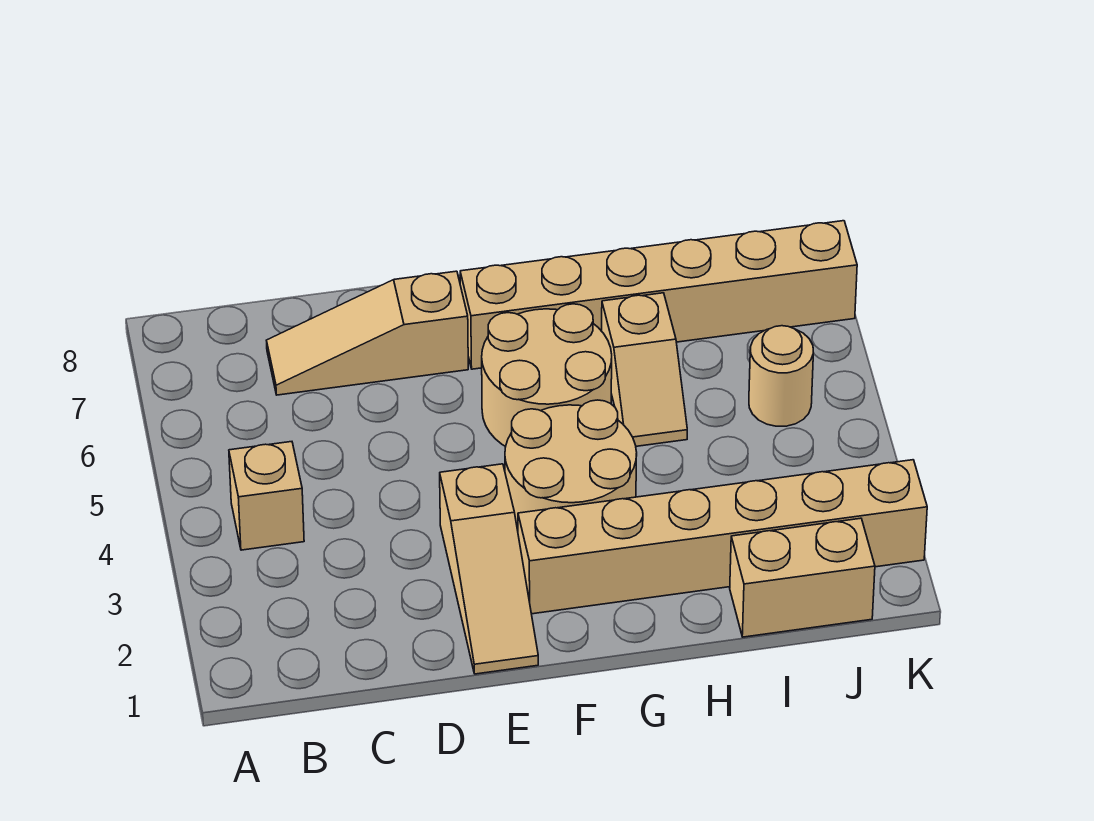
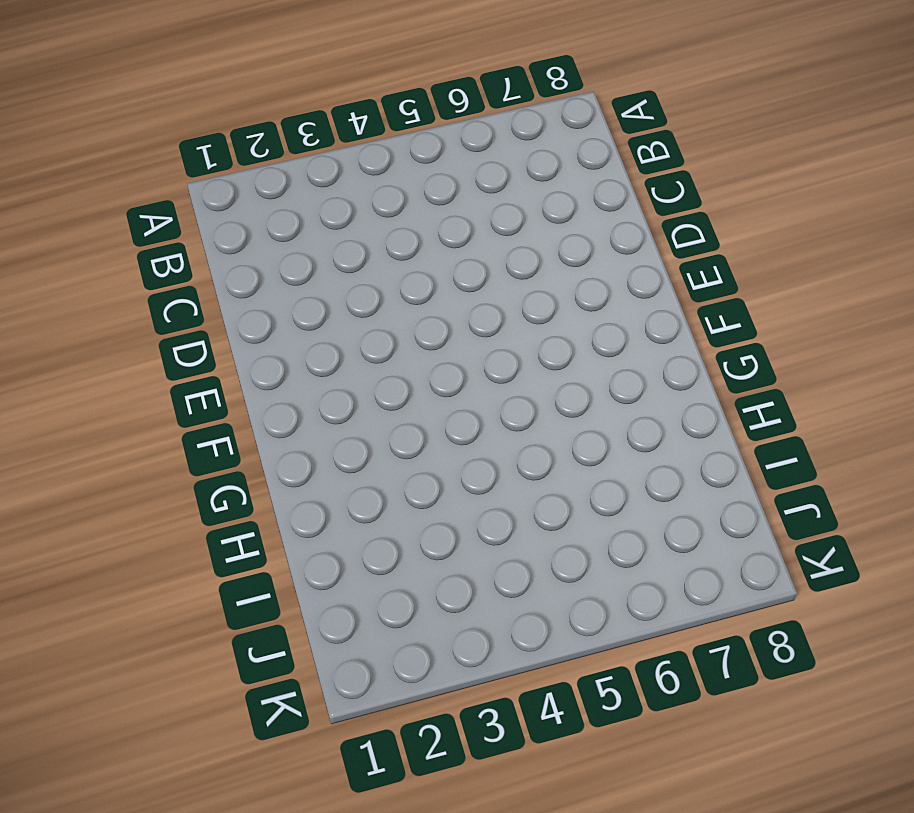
none -> tan 1x1 brick [229,442,304,550]
none -> tan 1x3 slope [266,271,468,395]

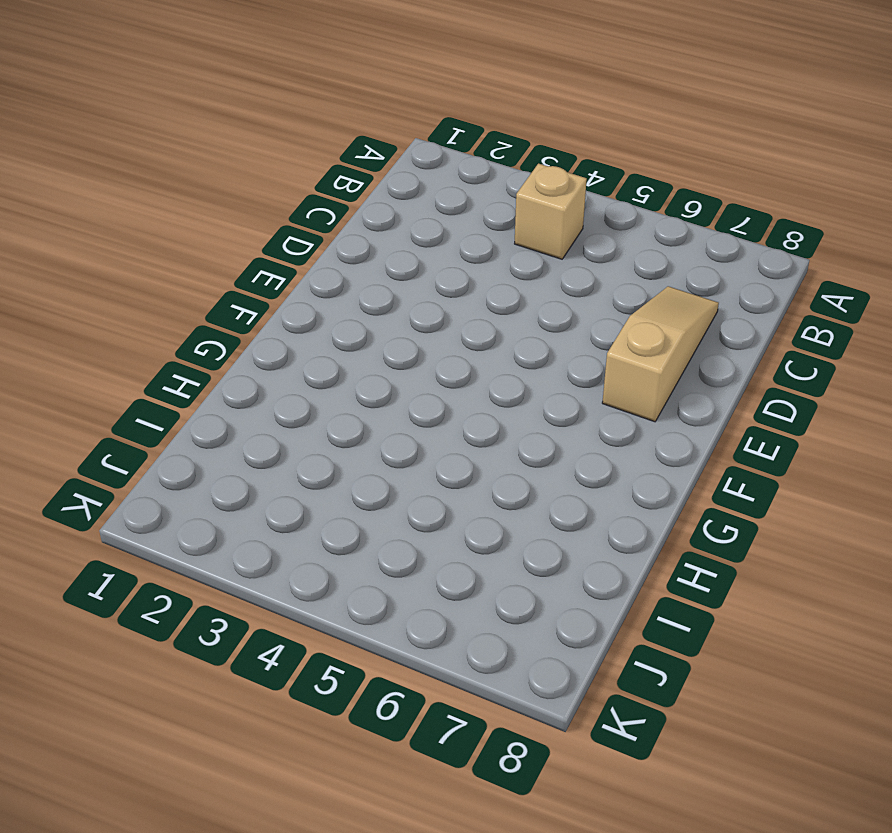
none -> tan 1x3 slope [440,464,538,674]
none -> tan 1x6 brick [518,460,927,614]

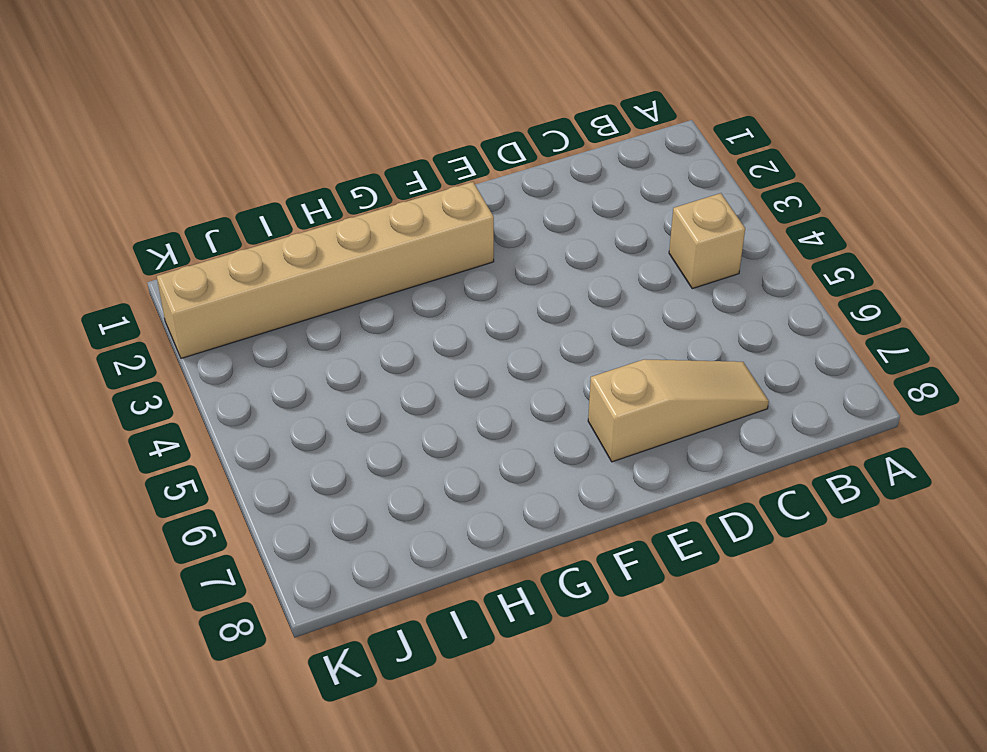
none -> tan 1x3 slope [440,464,538,674]
none -> tan 2x2 round brick [505,400,637,530]

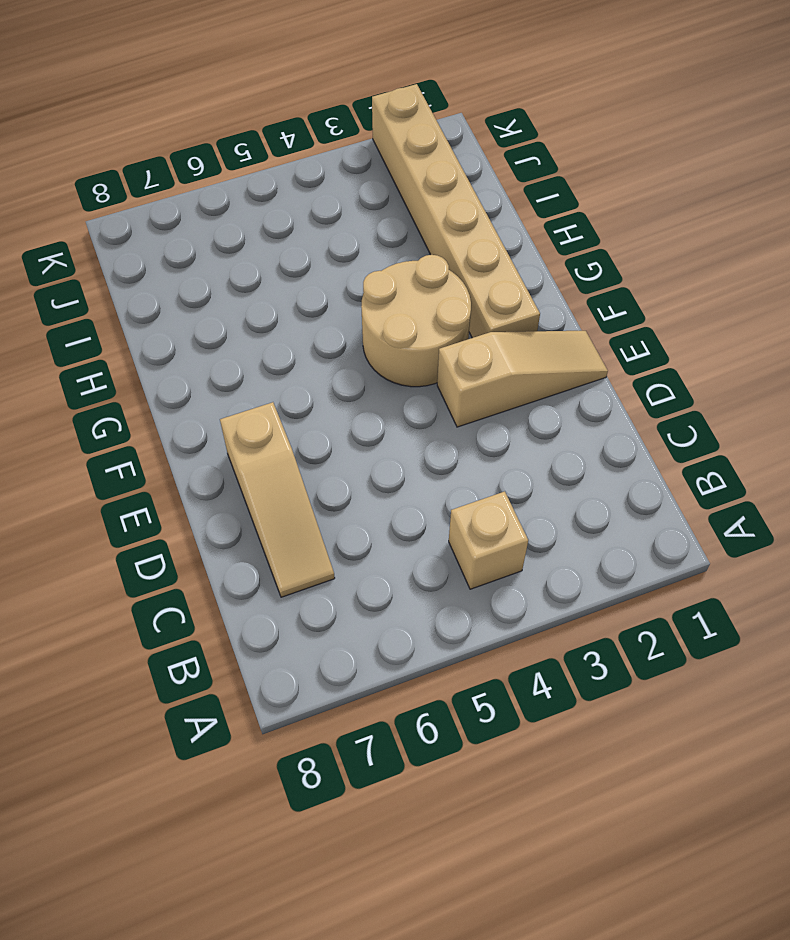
none -> tan 2x2 round brick [482,304,612,447]
none -> tan 1x6 brick [460,221,857,369]

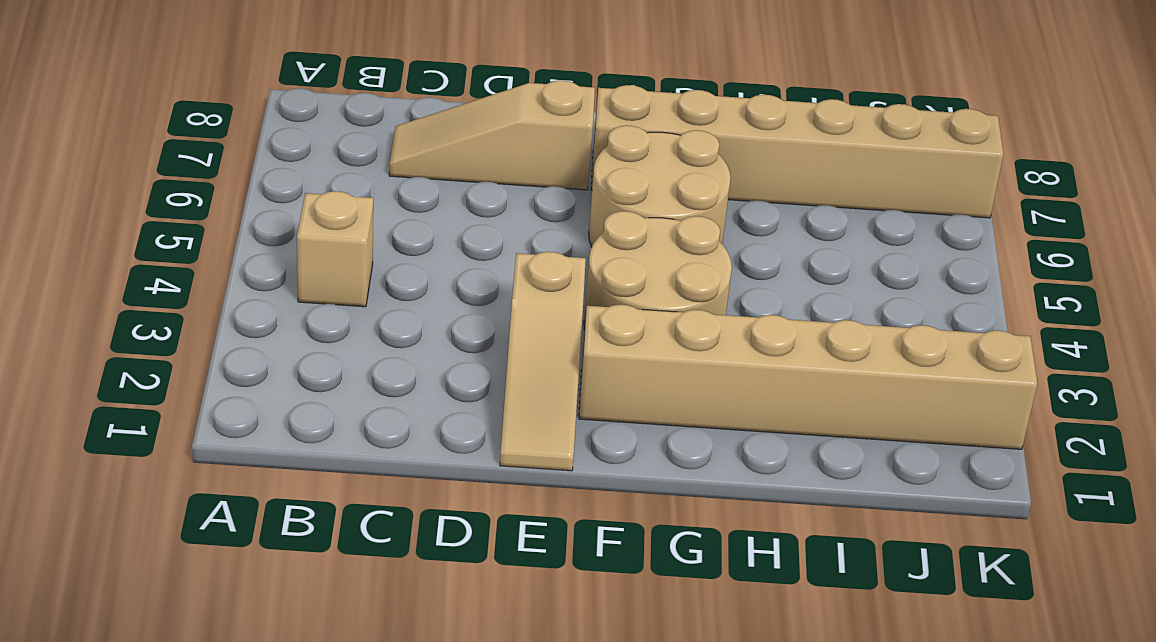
none -> tan 1x2 slope [602,293,687,446]
none -> tan 1x2 brick [730,518,875,637]

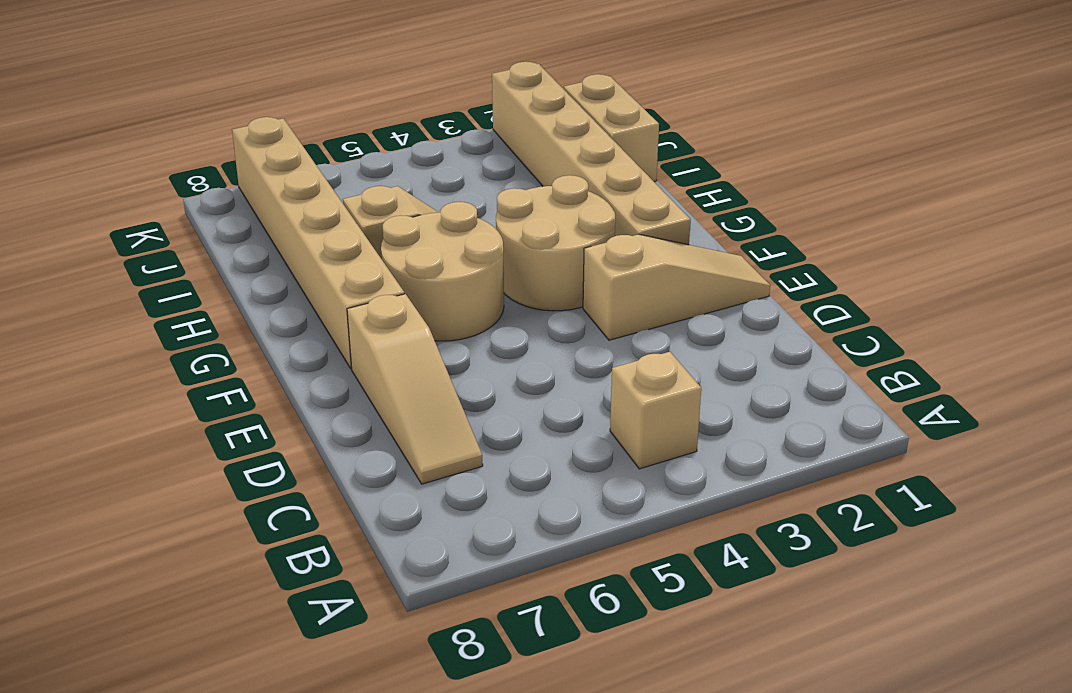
none -> tan 1x1 round brick [749,326,813,426]

